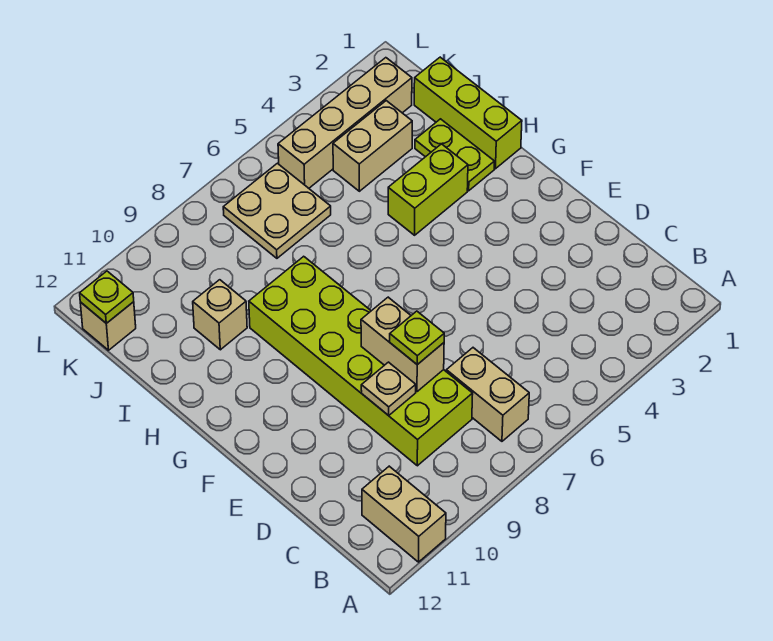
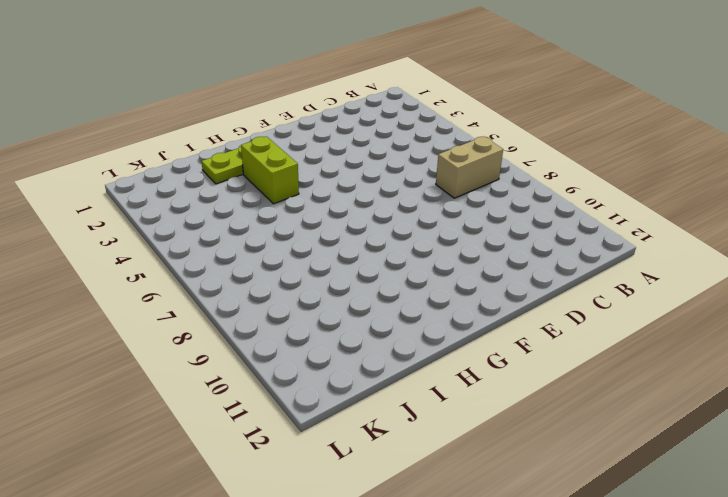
none -> tan 1x2 brick [362,466,446,562]
none -> lime 2x6 brick [249,256,473,466]
none -> lime 1x3 brick [414,57,522,169]

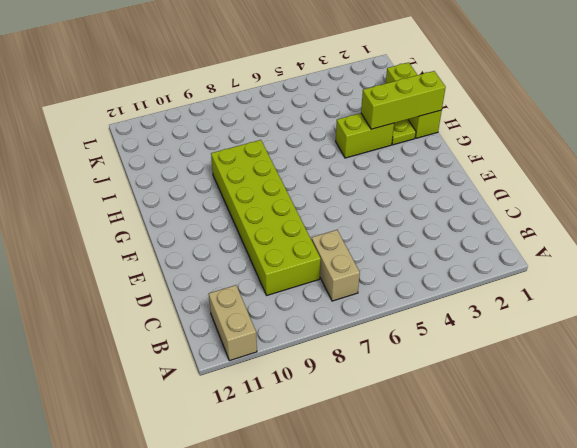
lime 1x3 brick [361,71,446,129] -> none
none -> tan 1x1 brick [193,280,247,350]
none -> tan 1x2 brick [333,101,412,191]
none -> tan 2x2 plate [223,163,331,258]

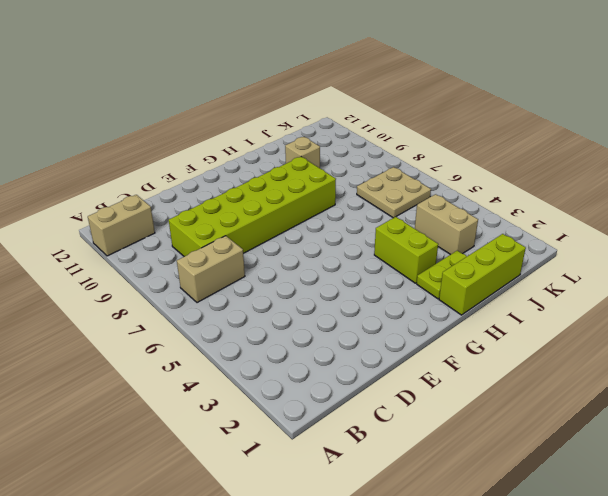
none -> tan 1x4 brick [278,58,412,188]
none -> tan 1x1 brick [80,302,136,350]
none -> tan 1x2 brick [361,297,444,392]

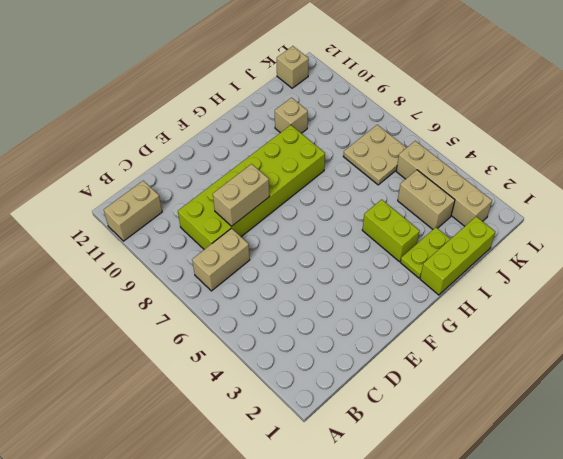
none -> tan 1x1 plate [361,362,416,416]
none -> lime 1x1 plate [80,271,134,323]
none -> lime 1x1 plate [390,311,444,365]

